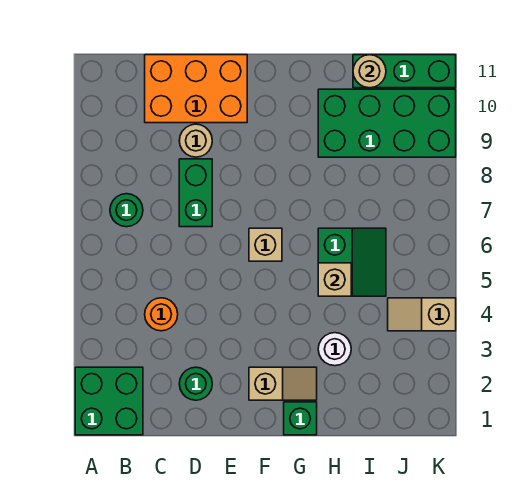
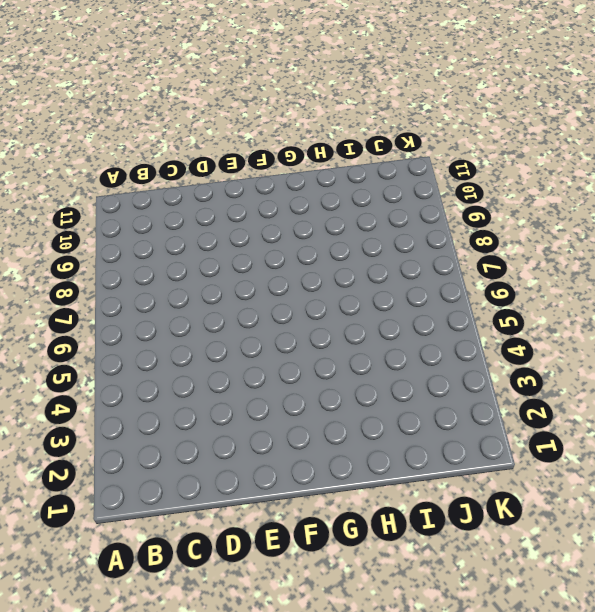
none -> green 2x2 brick [75,367,143,435]
none -> green 1x1 round brick [110,194,143,227]
none -> orange 1x1 round brick [145,298,178,331]

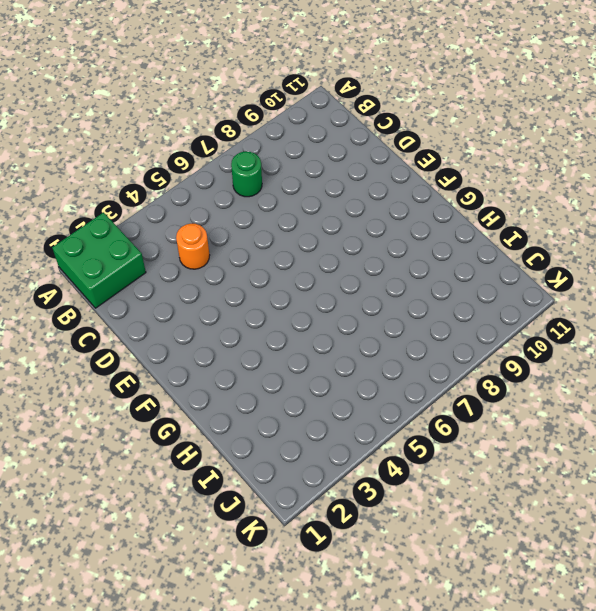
none -> orange 2x3 brick [145,55,247,123]
none -> green 1x1 round brick [179,367,212,400]
none -> green 1x2 brick [179,159,212,227]

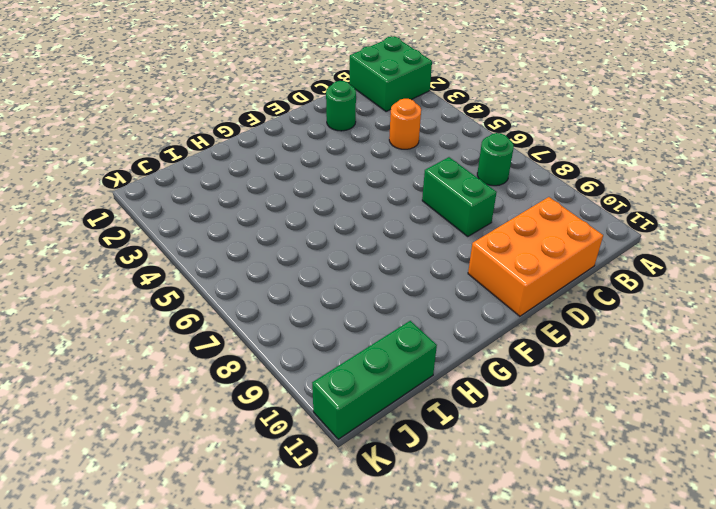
none -> tan 1x1 round brick [179,124,212,157]
none -> tan 1x2 slope [249,367,317,400]
none -> tan 1x1 brick [249,228,282,261]

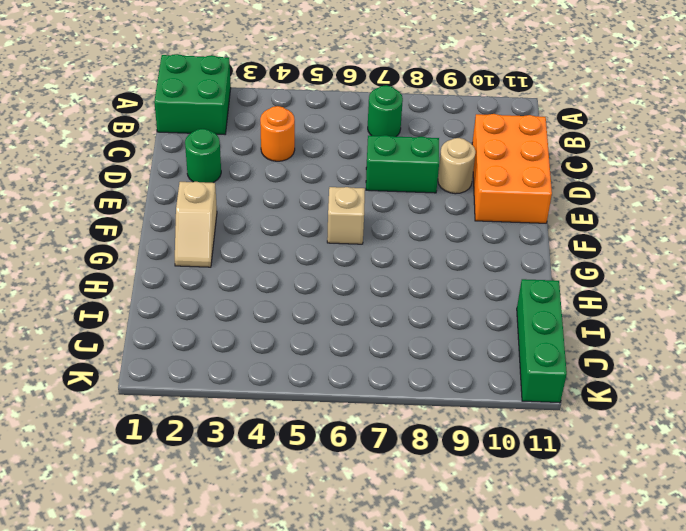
none -> green 1x1 brick [284,402,317,435]
none -> white 1x1 round brick [318,333,351,366]
none -> green 2x2 slope [318,228,386,296]

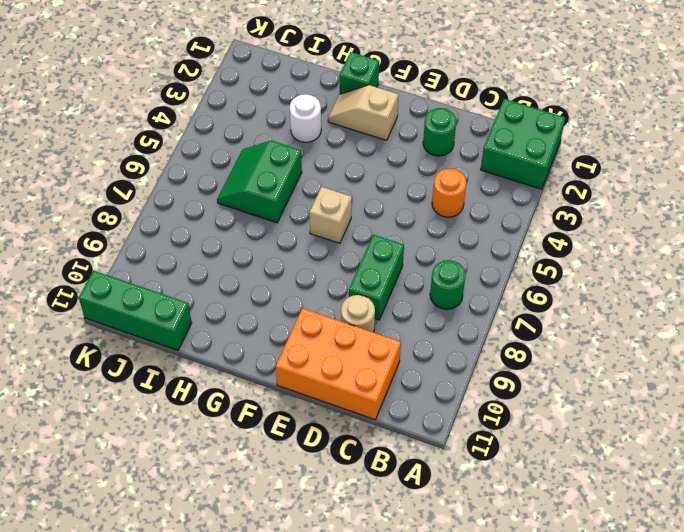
none -> green 2x4 brick [318,89,456,157]
none -> tan 1x2 slope [388,298,456,331]
none -> tan 1x1 brick [318,263,351,296]

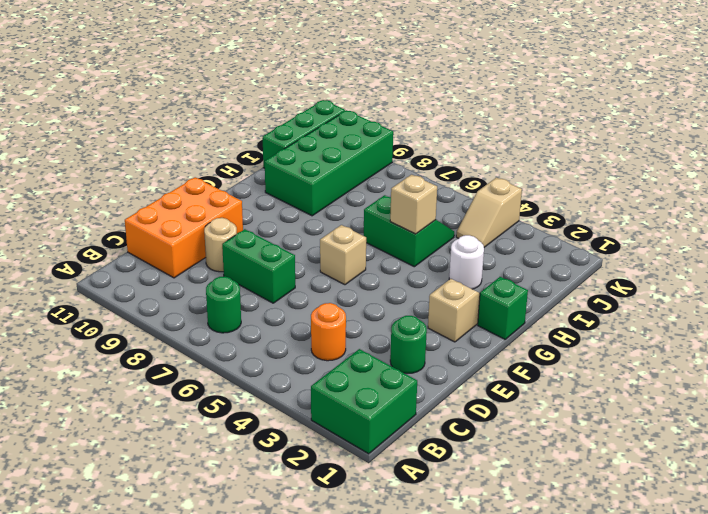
none -> tan 1x1 round brick [353,55,386,88]

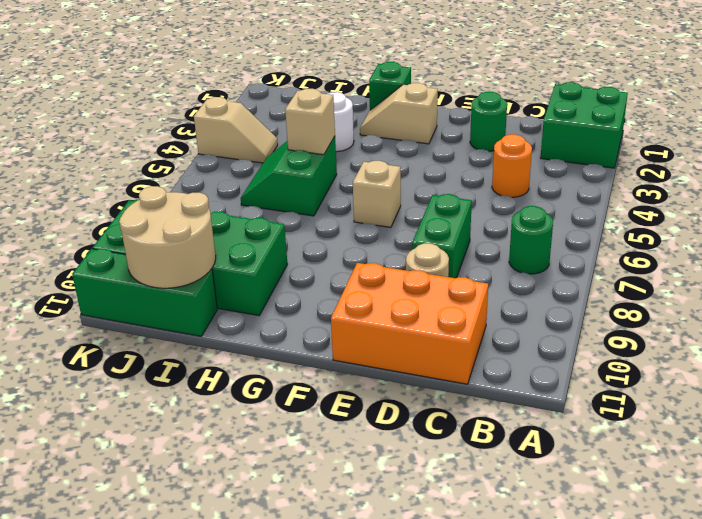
tan 2x2 round brick [119,186,216,288] -> tan 1x1 round brick [353,55,386,88]

